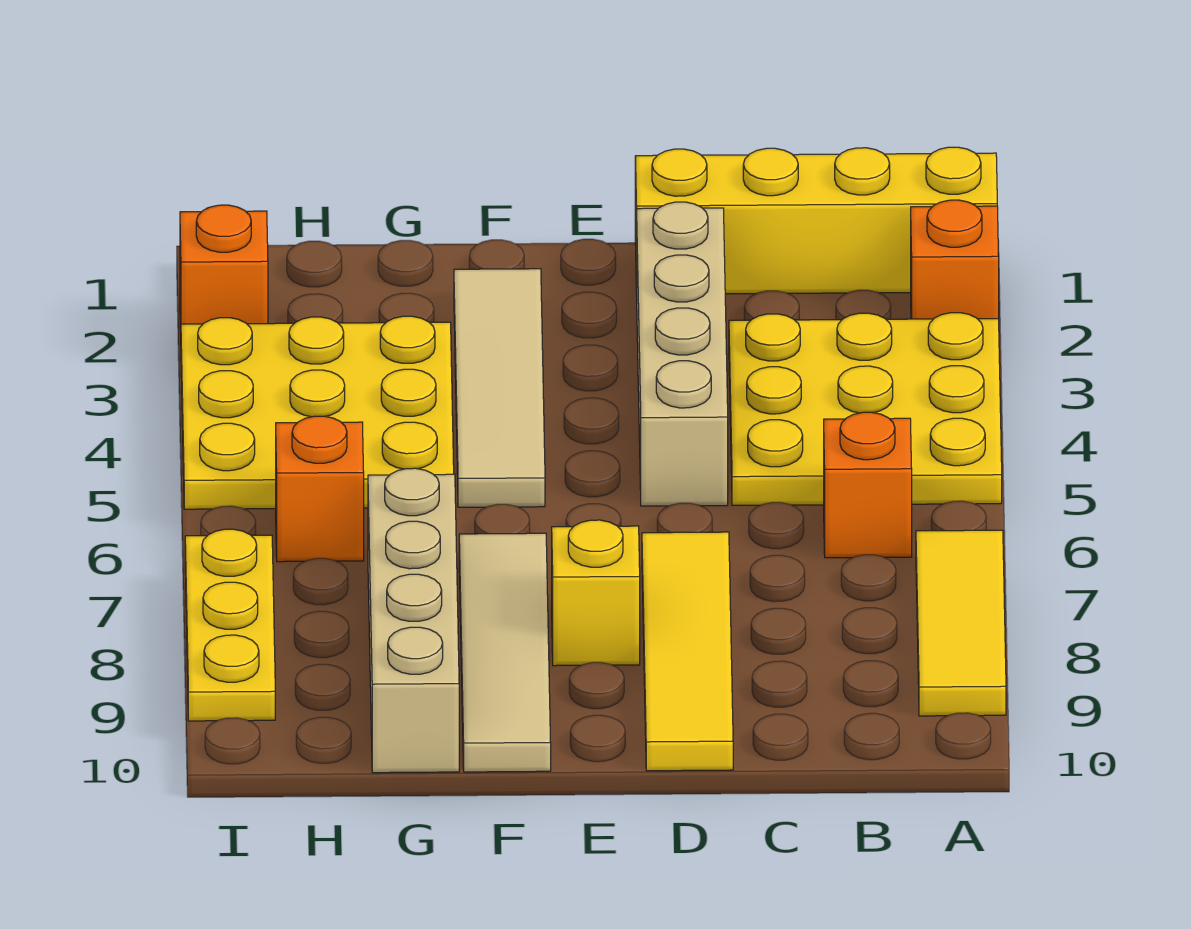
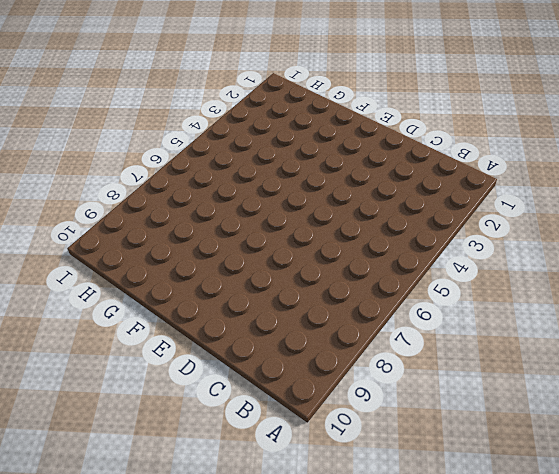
none -> yellow 1x4 brick [635,147,997,294]
none -> orange 1x1 brick [911,200,999,319]
none -> yellow 3x3 plate [729,313,1002,506]

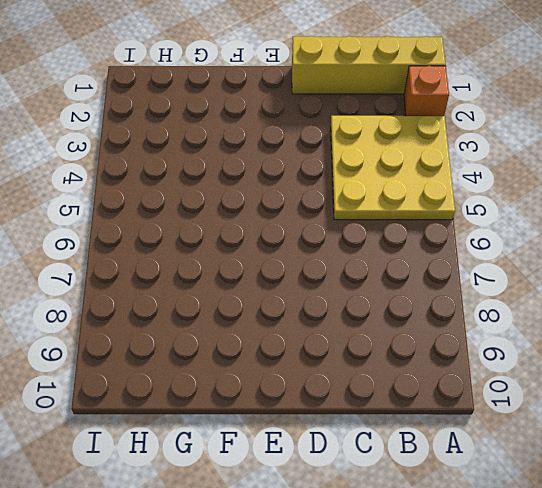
none -> yellow 1x3 tile [916,530,1006,716]
none -> orange 1x1 brick [824,412,912,558]
none -> tan 1x4 brick [637,202,728,506]

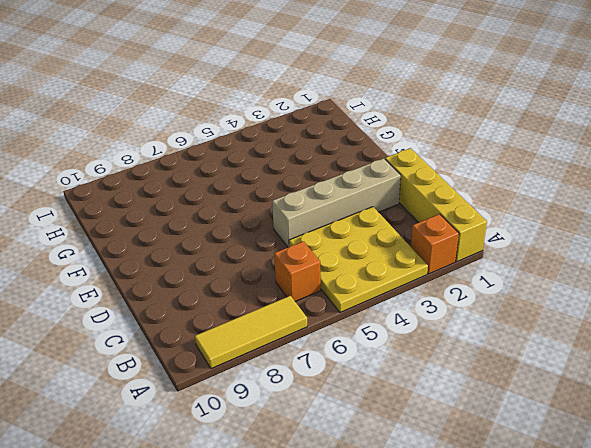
none -> yellow 1x4 tile [642,532,733,771]
none -> yellow 1x1 brick [552,520,640,666]
none -> tan 1x4 tile [454,269,545,507]

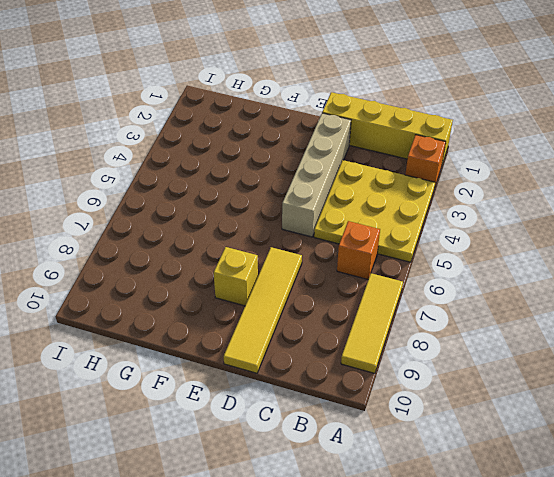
none -> tan 1x4 tile [454,269,545,507]
none -> tan 1x4 tile [459,533,551,772]
none -> yellow 3x3 plate [181,316,454,509]

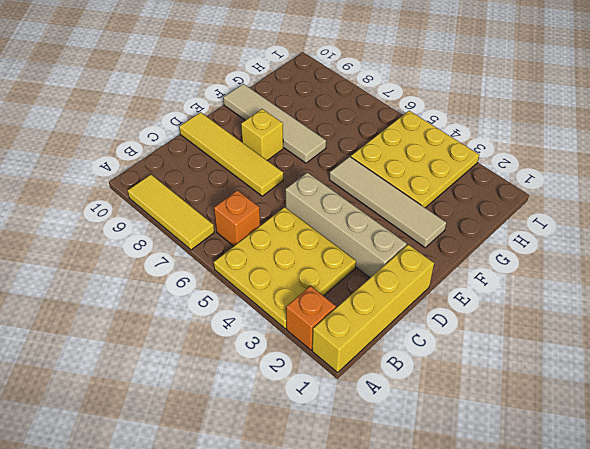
none -> tan 1x4 brick [368,468,459,773]
none -> orange 1x1 brick [276,416,364,562]
none -> orange 1x1 brick [180,205,268,329]

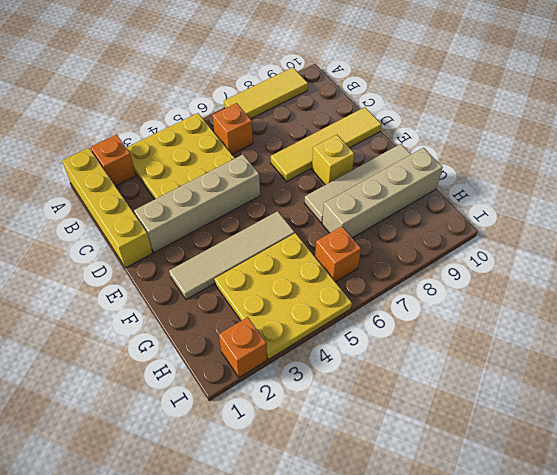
none -> yellow 1x3 plate [185,529,275,721]

